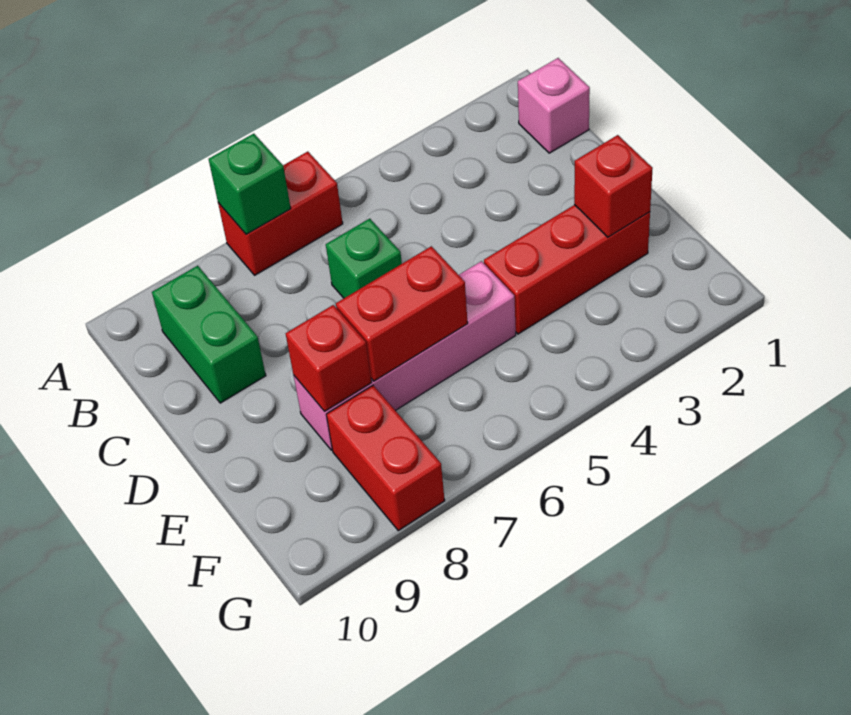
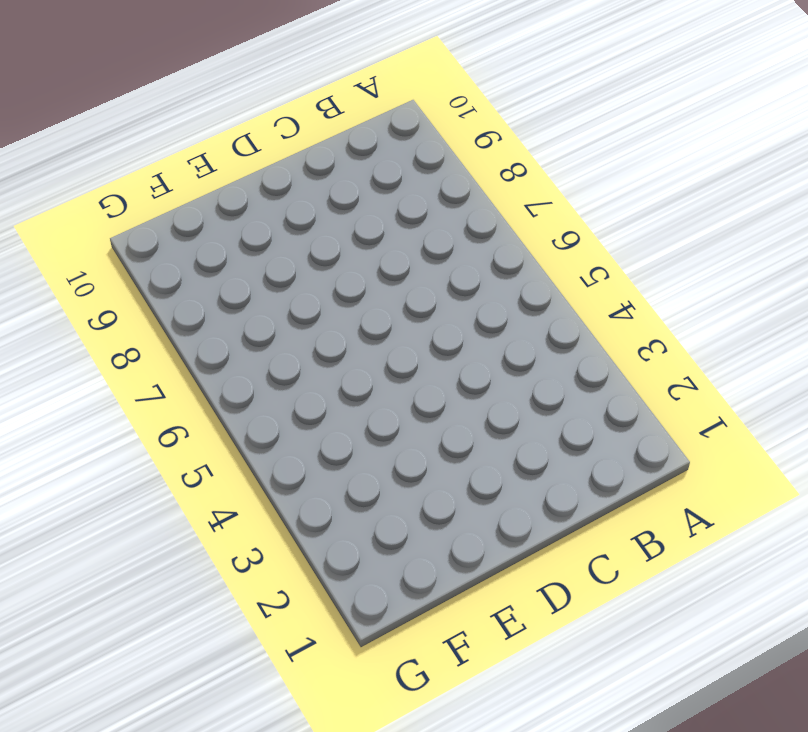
none -> red 1x2 brick [218,152,343,275]
none -> pink 1x1 brick [518,58,590,153]

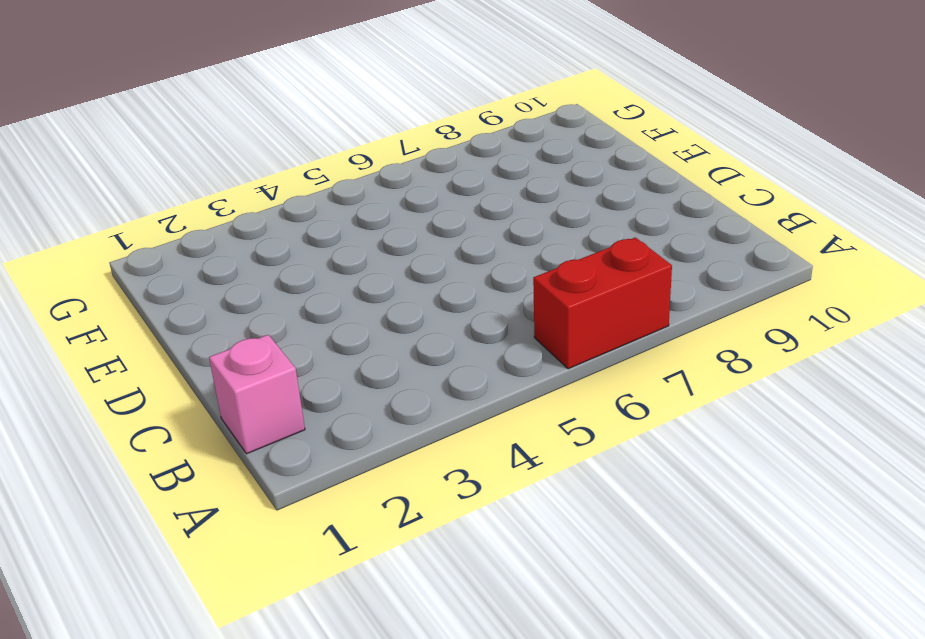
none -> green 1x2 brick [152,266,266,403]
none -> green 1x1 brick [326,219,402,298]

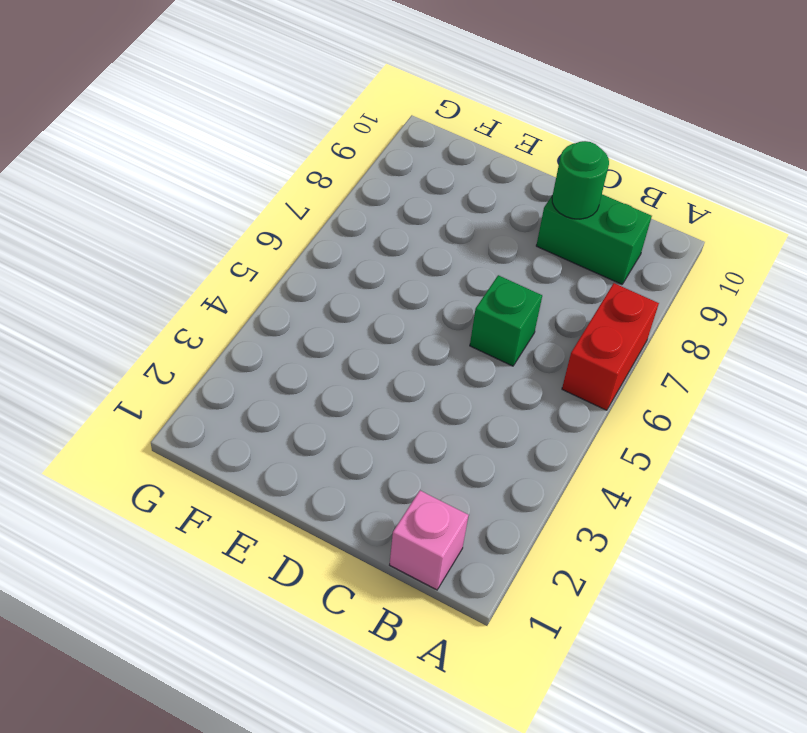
green 1x1 round brick [552,141,609,219] -> none
none -> red 1x3 brick [484,205,650,334]
none -> pink 1x4 brick [294,261,516,450]

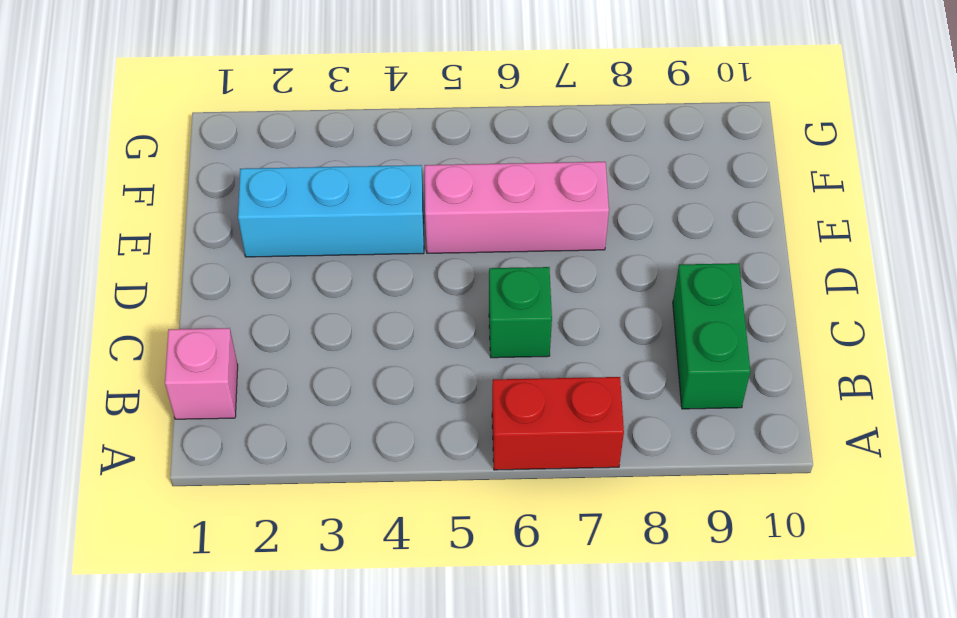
cyan 1x3 brick [238,165,424,257] -> red 1x3 brick [484,205,650,334]
pink 1x3 brick [425,162,609,253] -> pink 1x4 brick [294,261,516,450]
none -> red 1x2 brick [326,385,445,531]
none -> green 1x1 brick [209,134,291,234]

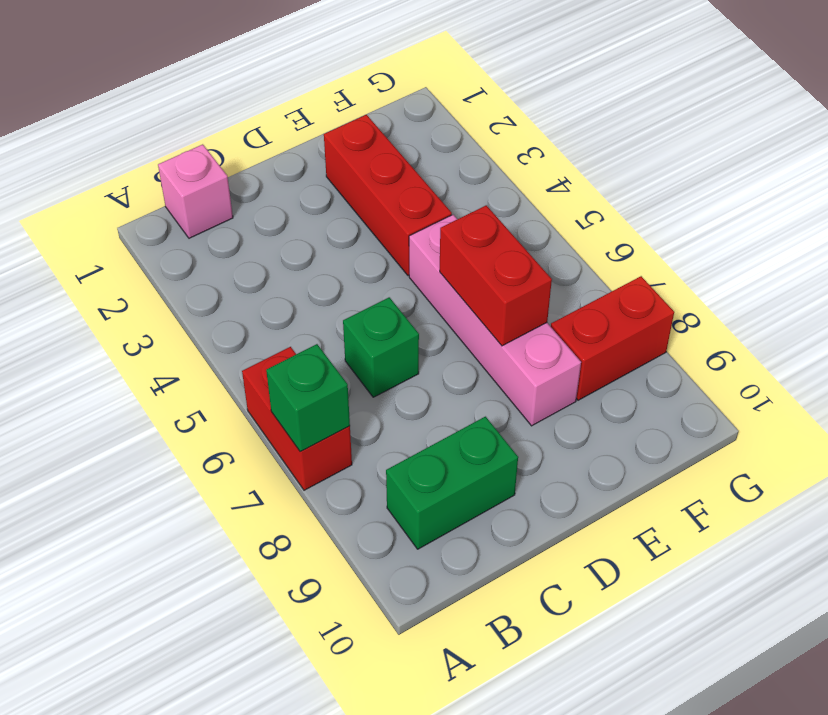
none -> red 1x1 brick [574,135,653,237]
none -> red 1x1 brick [286,305,371,411]

